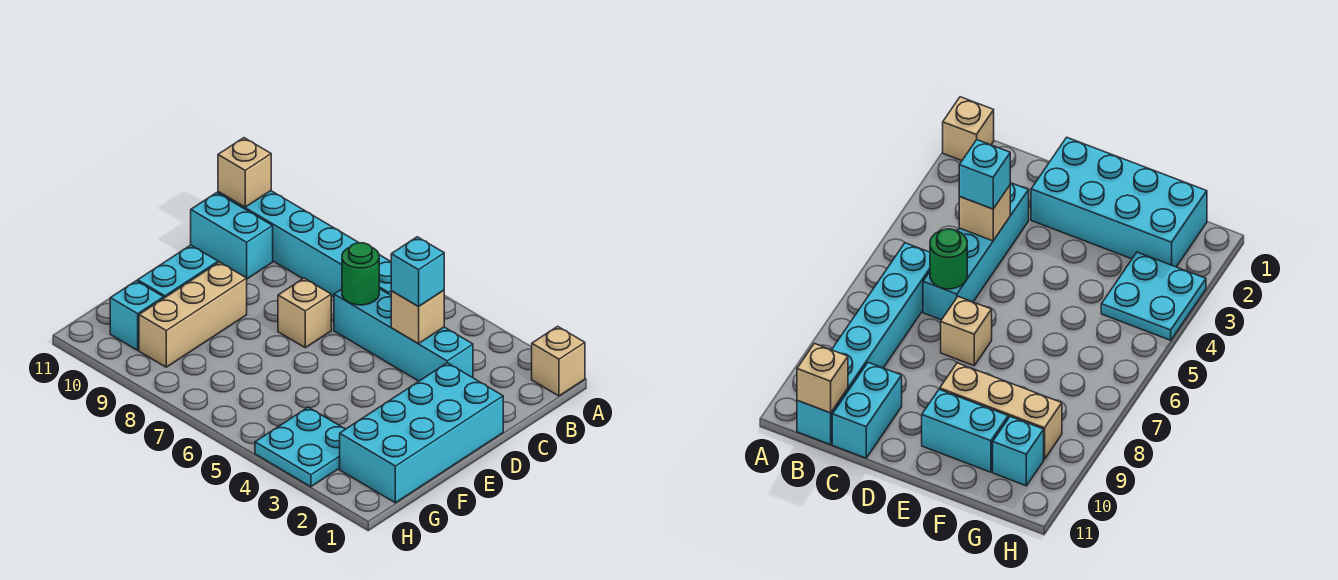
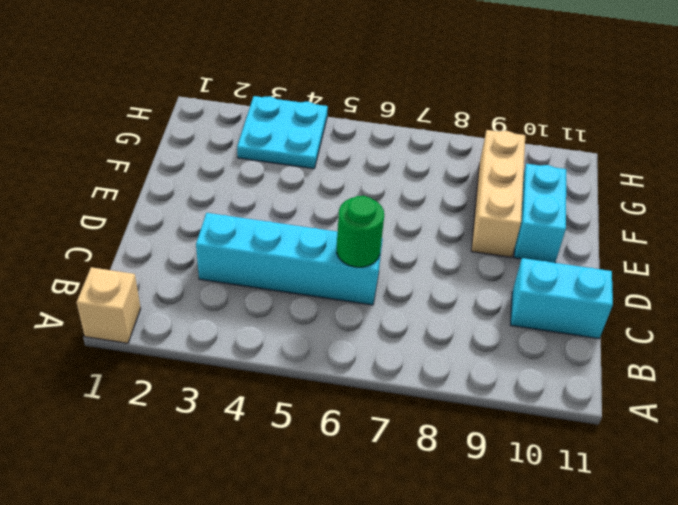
none -> cyan 1x6 brick [218,191,391,297]
none -> cyan 2x4 brick [340,363,503,503]
none -> tan 1x1 brick [278,278,331,348]

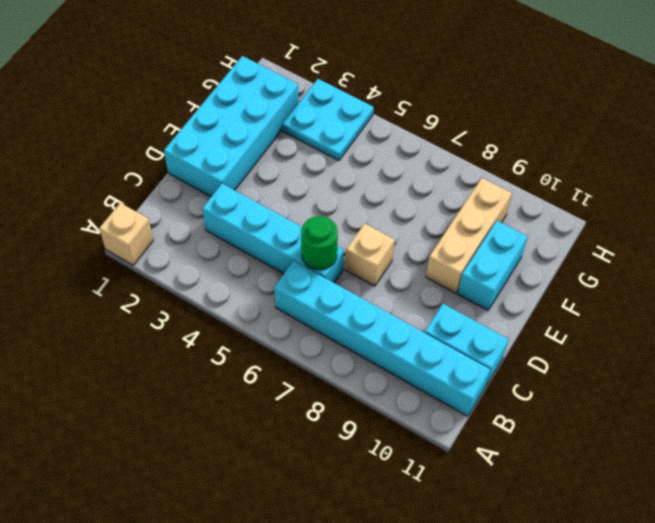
none -> cyan 1x1 brick [110,281,164,350]
none -> tan 1x1 brick [218,138,271,207]
none -> tan 1x1 brick [391,290,444,344]

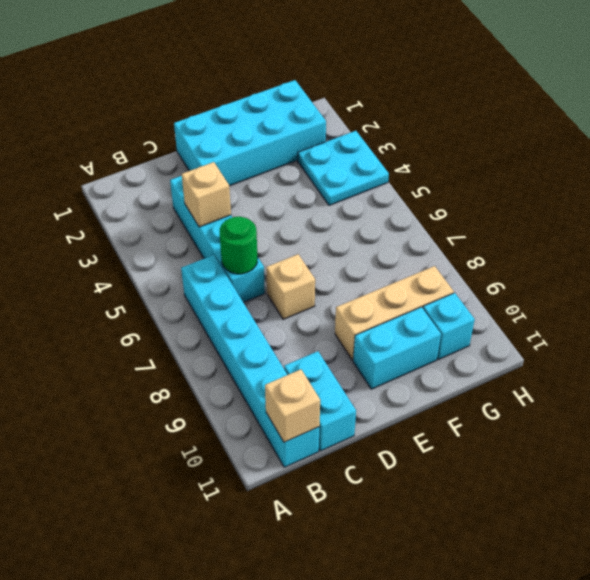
none -> tan 1x1 brick [532,326,585,396]
none -> cyan 1x1 brick [391,237,444,307]

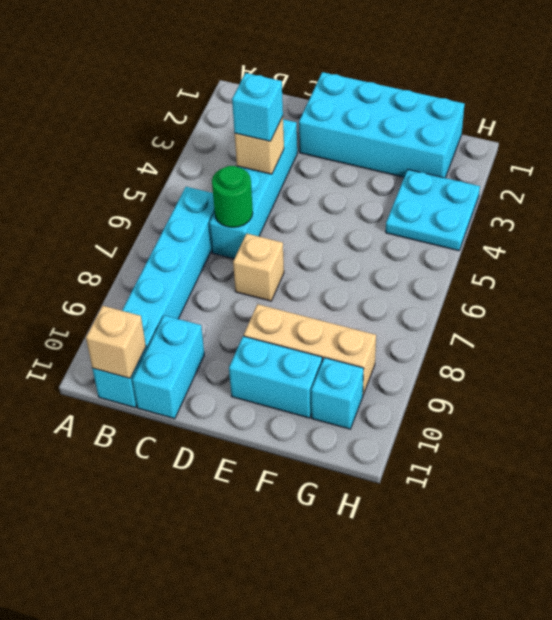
none -> tan 1x1 brick [532,326,585,396]

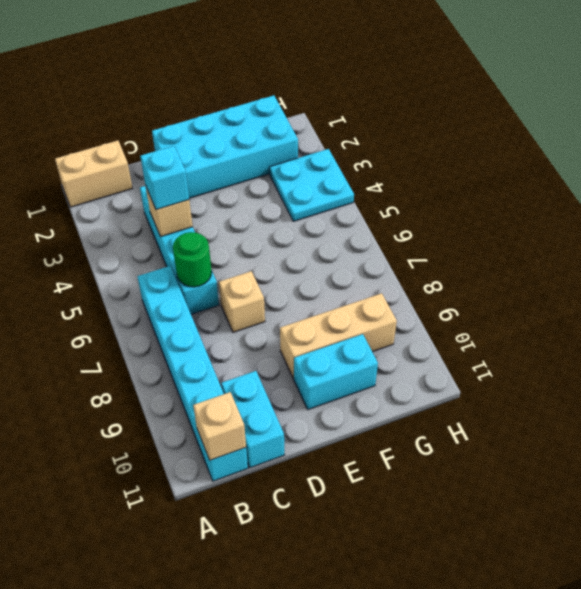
tan 1x2 brick [55,140,132,207] -> tan 1x1 brick [532,326,585,396]
none -> cyan 1x1 brick [110,281,164,350]

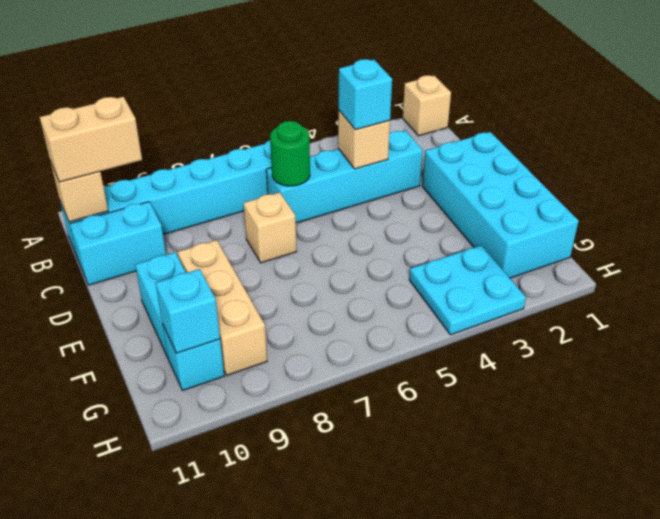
tan 1x2 brick [40,97,142,182] -> none
cyan 1x1 brick [156,269,220,353] -> none

